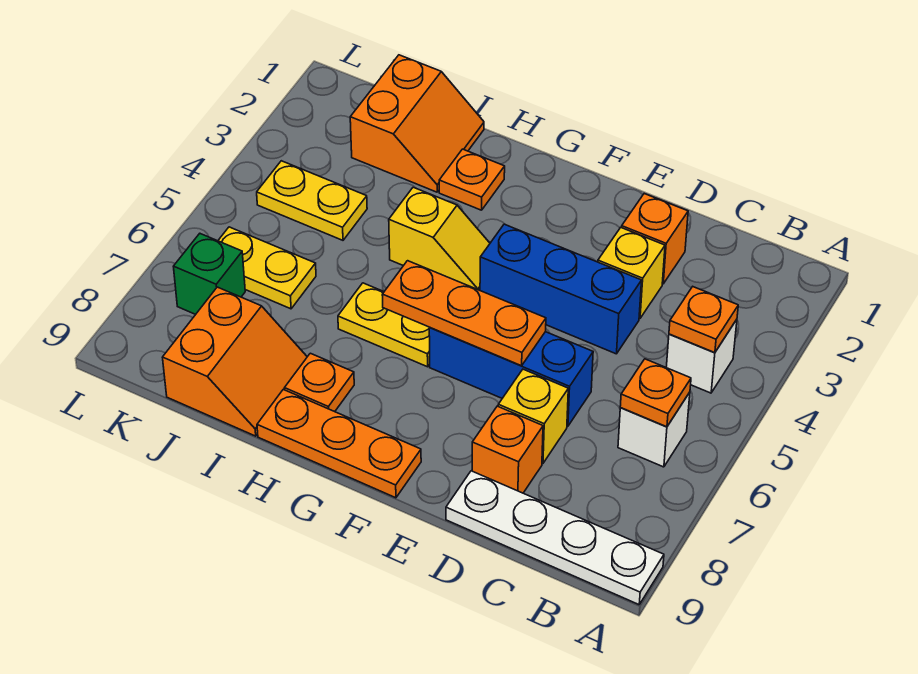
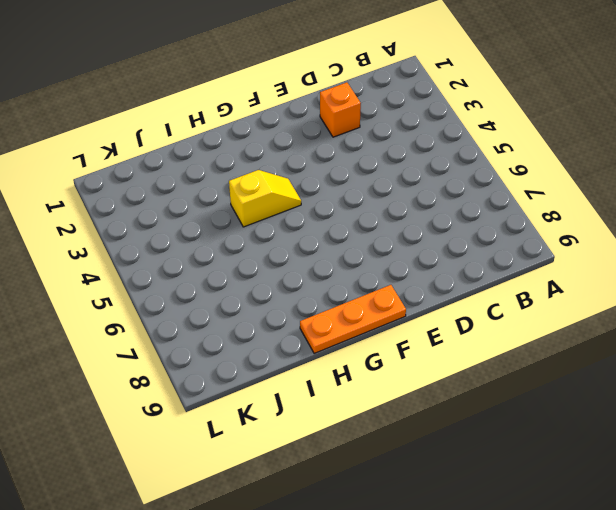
none -> white 1x4 plate [446,471,664,605]
none -> white 1x1 brick [666,319,737,393]
none -> white 1x1 brick [618,392,690,467]

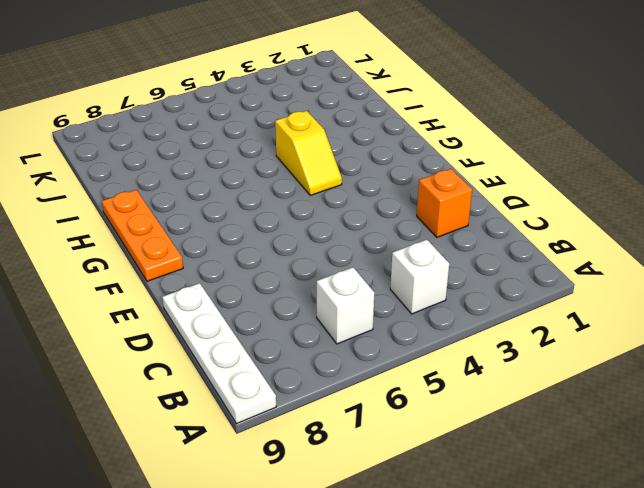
none -> yellow 1x1 brick [598,228,665,319]
none -> blue 1x3 brick [480,224,642,354]
none -> blue 1x3 brick [429,328,593,426]

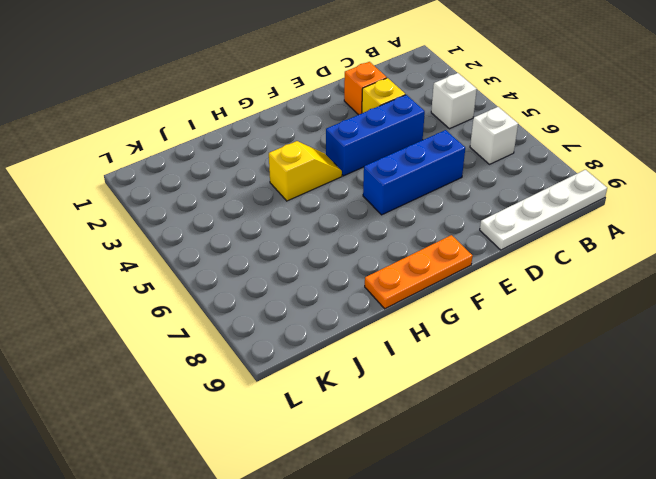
none -> yellow 1x1 brick [498,369,568,463]
none -> orange 1x1 brick [472,406,543,493]
none -> yellow 1x2 plate [338,283,430,367]

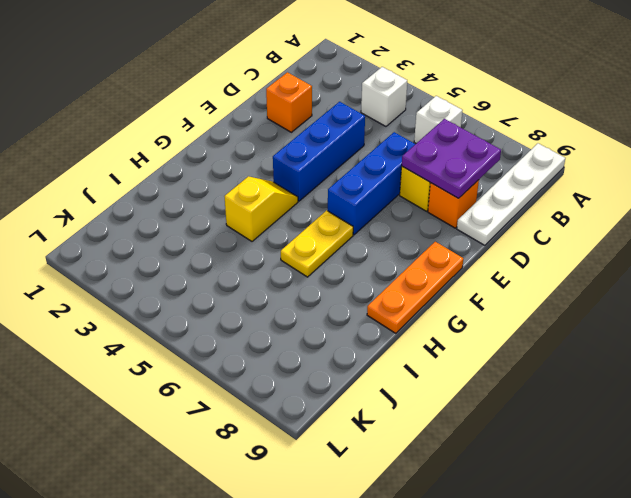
purple 2x2 plate [402,119,501,198] -> none
none -> yellow 1x1 brick [598,228,665,319]
none -> orange 1x1 plate [439,149,505,210]
none -> orange 1x1 plate [285,353,354,412]

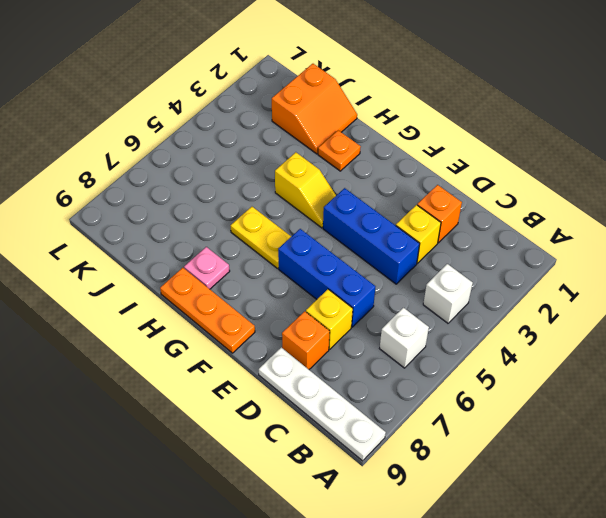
pink 1x1 plate [184,247,230,289] -> orange 1x1 plate [285,353,354,412]
none -> orange 2x2 slope [162,287,307,436]
none -> yellow 1x2 plate [257,161,367,240]
none -> yellow 1x2 plate [218,227,316,309]

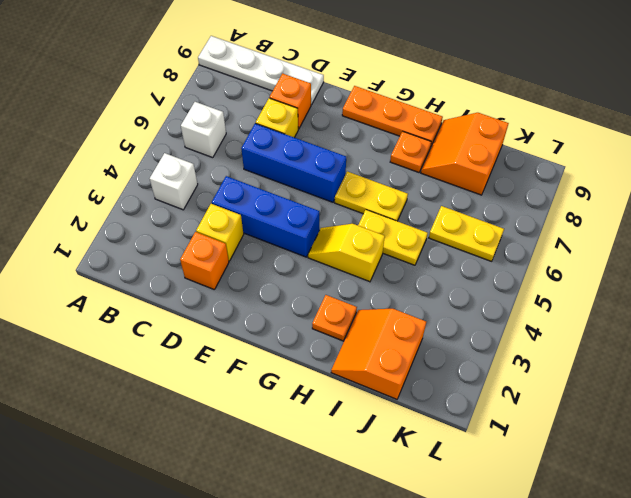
yellow 1x2 plate [358,210,428,265] -> yellow 1x2 plate moved to [257,161,367,240]
none -> green 1x1 brick [173,234,245,314]
none -> orange 1x1 plate [669,287,738,353]
none -> orange 1x1 plate [620,359,691,427]

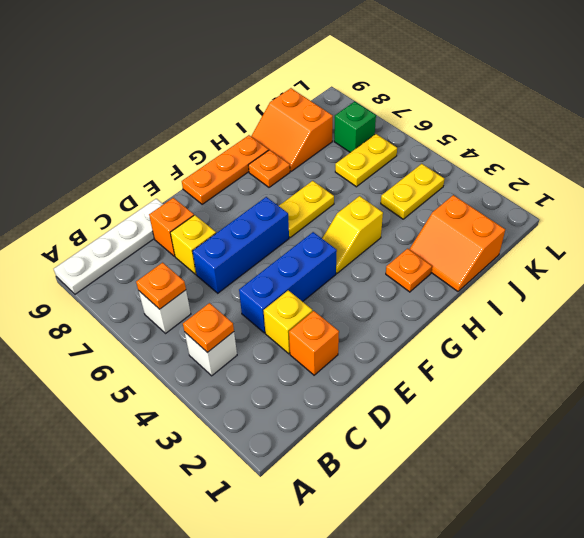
none -> orange 1x3 plate [382,261,546,366]

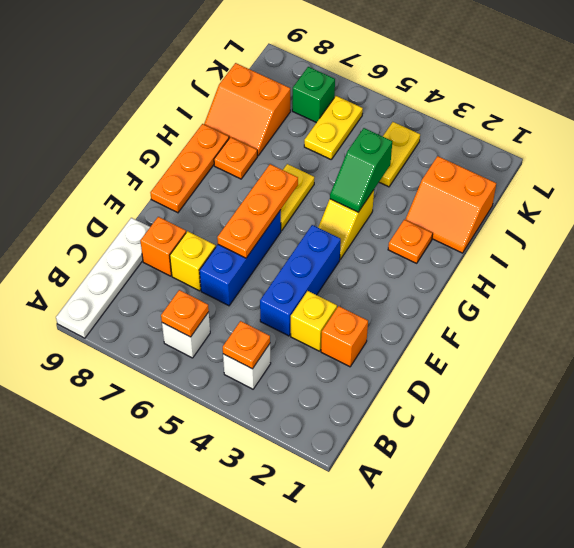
green 1x2 slope [330,128,392,212] -> none

